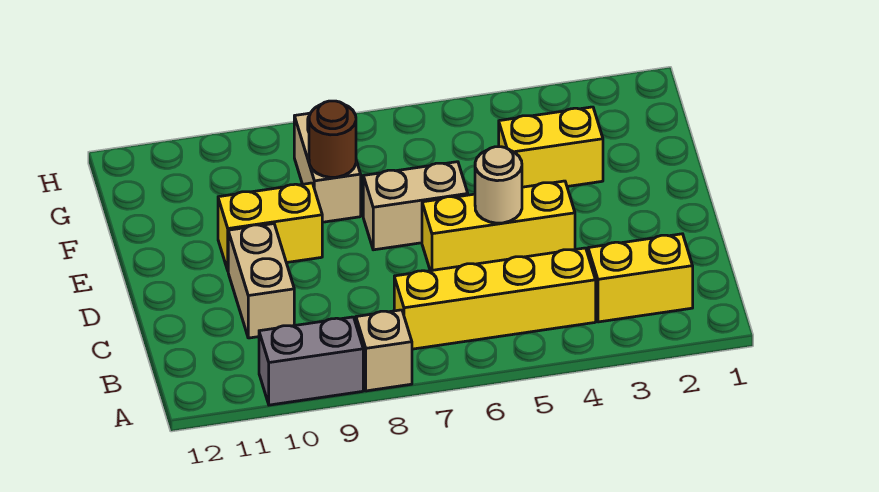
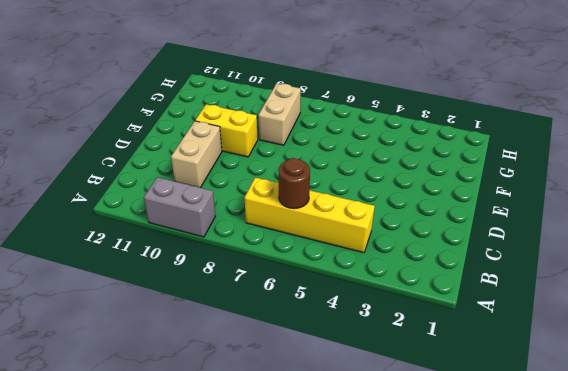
brown 1x1 round brick [279,158,310,209] -> brown 1x1 round brick moved to [309,101,356,177]
none -> tan 1x1 brick [356,310,412,391]
none -> yellow 1x2 brick [588,234,693,322]
none -> yellow 1x3 brick [422,181,575,271]

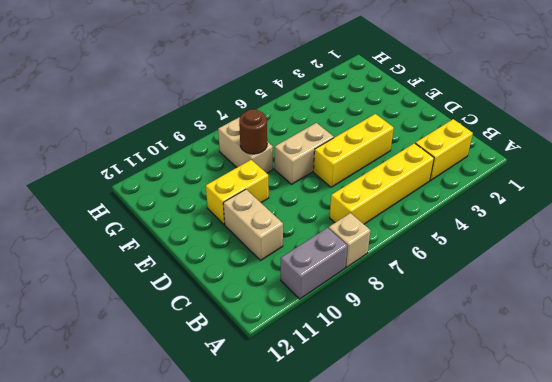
none -> yellow 1x2 brick [499,107,603,187]
none -> tan 1x1 round brick [475,147,522,223]

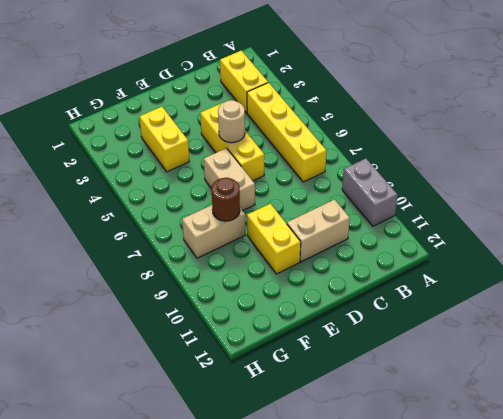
none -> tan 1x1 brick [356,310,412,391]

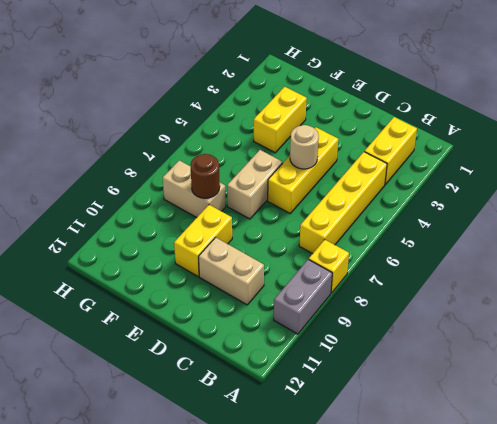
yellow 1x1 brick [309,240,349,293] -> tan 1x1 brick [356,310,412,391]

